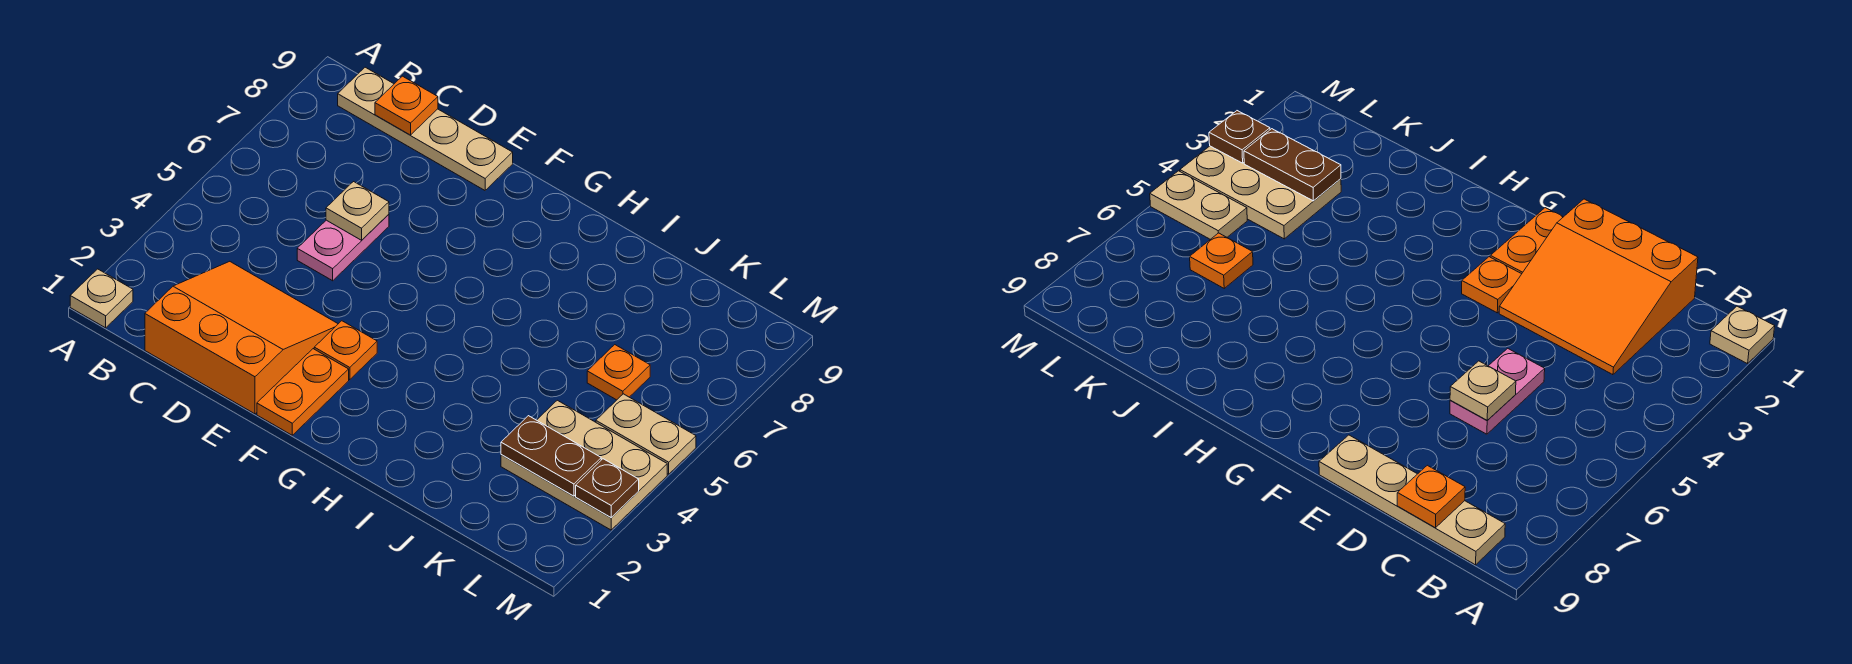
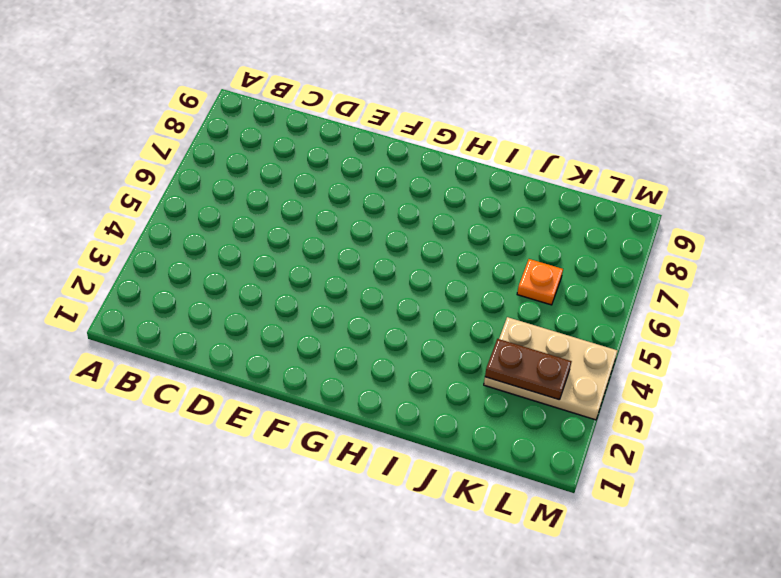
none -> tan 1x1 plate [70,269,133,328]
none -> tan 1x4 plate [338,67,513,190]
none -> orange 3x3 slope [145,261,338,414]

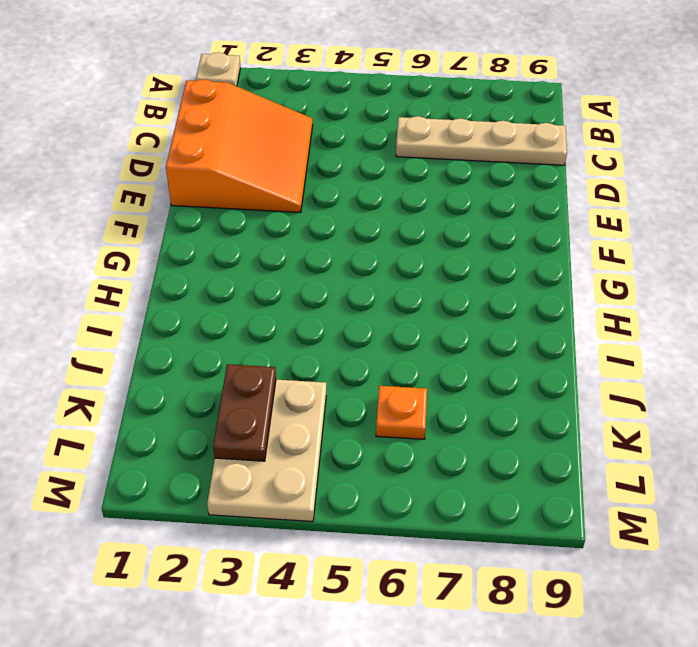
tan 1x4 plate [396,116,567,165] -> tan 1x4 plate turned to [338,67,513,190]
none -> pink 1x2 plate [297,214,389,281]
none -> orange 1x2 plate [257,349,349,435]
none -> orange 1x1 plate [314,321,377,380]

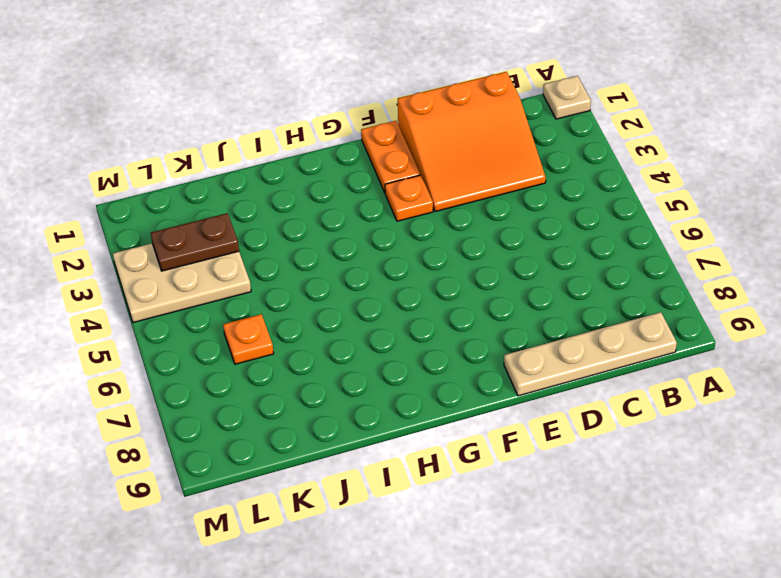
none -> pink 1x2 plate [297,214,389,281]
none -> tan 1x2 plate [596,394,696,474]
none -> orange 1x1 plate [375,76,438,135]

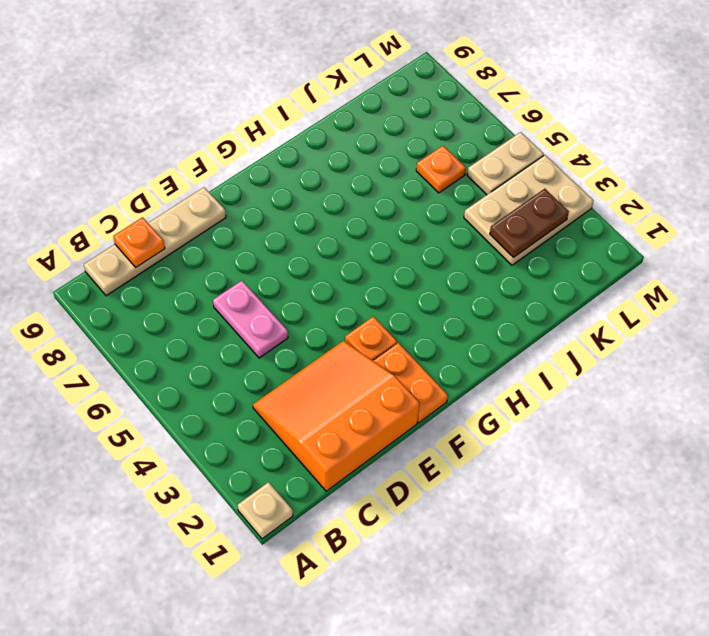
none -> tan 1x1 plate [326,182,389,240]
none -> brown 1x1 plate [576,459,639,518]

